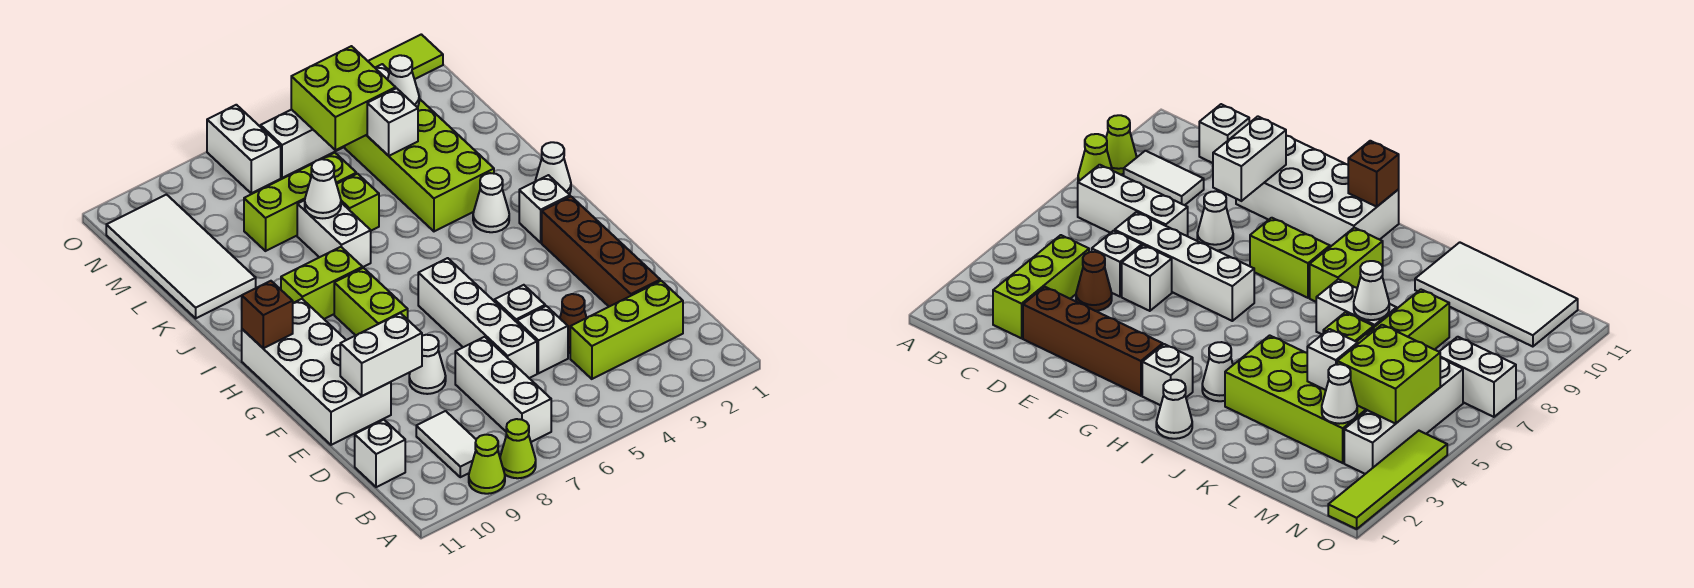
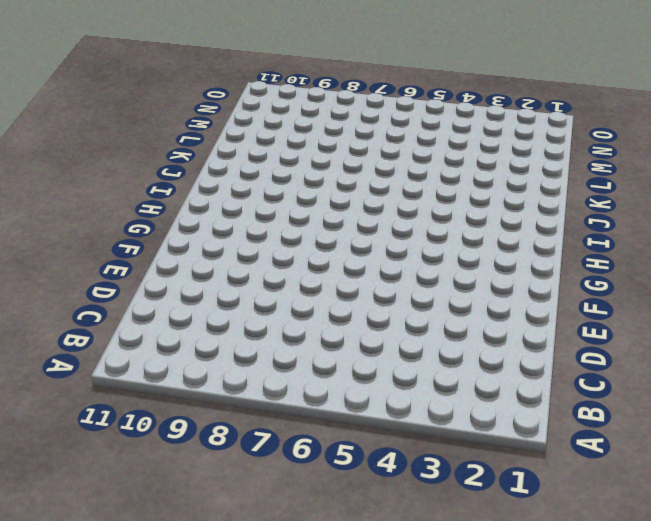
none -> lime 1x1 cone [500,419,536,478]
none -> lime 1x1 cone [469,435,505,494]
none -> white 1x3 brick [455,337,551,442]
none -> white 1x2 tile [416,411,476,477]

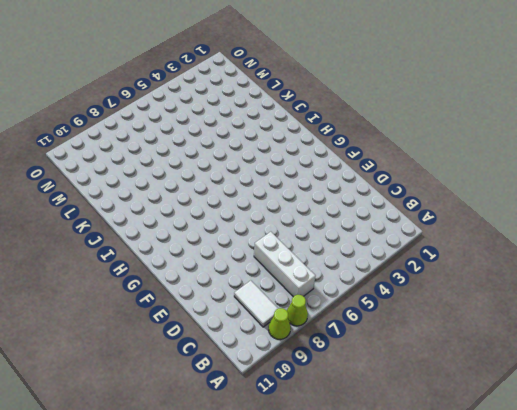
none -> lime 1x3 brick [570,281,683,379]
none -> white 1x1 brick [355,420,405,487]
none -> brown 1x4 brick [542,197,660,307]
none -> brown 1x1 cone [560,294,587,353]

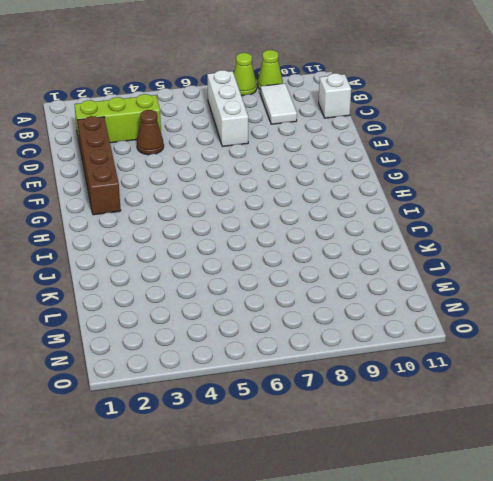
none -> white 1x1 brick [517,306,568,373]
none -> white 1x4 brick [418,258,537,378]
none -> white 1x1 brick [494,285,545,322]
none -> white 1x1 cone [409,335,446,394]

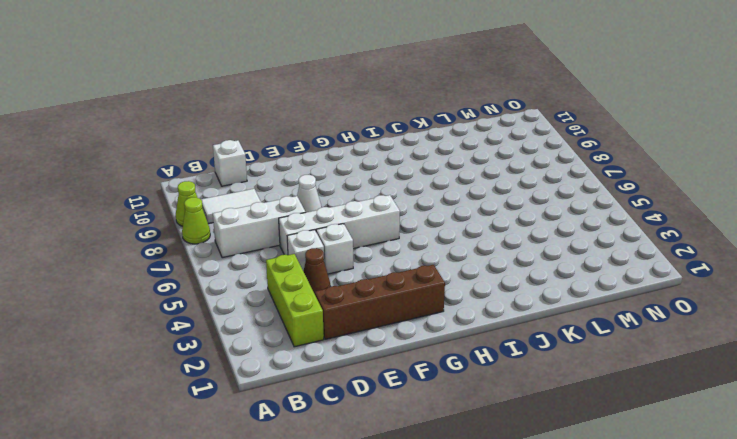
none -> white 2x4 brick [242,299,391,445]
none -> lime 1x2 brick [334,268,408,335]
none -> white 1x1 brick [519,175,570,243]
none -> white 1x1 cone [535,142,571,194]

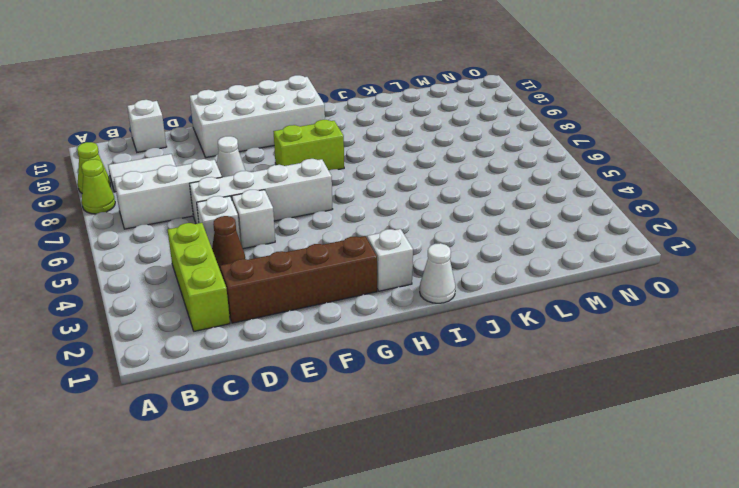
none -> white 1x1 cone [473,173,509,232]
none -> lime 1x2 brick [281,247,363,319]
none -> lime 2x4 brick [345,99,494,231]
none -> white 1x2 brick [297,200,371,267]

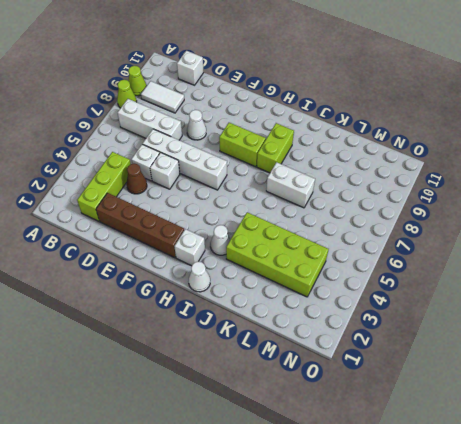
none -> white 2x4 brick [242,299,391,445]
none -> lime 1x1 brick [337,174,379,231]
none -> white 2x4 tile [106,195,256,318]
none -> lime 1x3 brick [244,153,356,251]

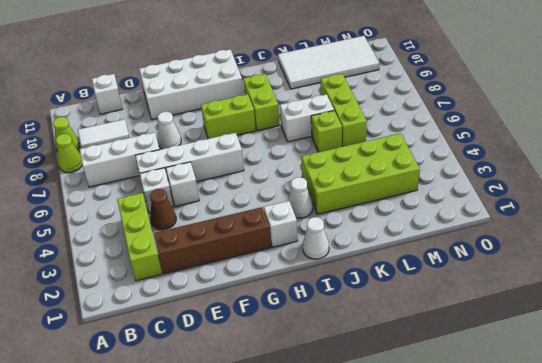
none -> white 1x4 brick [261,64,390,178]
none -> white 1x2 brick [207,105,281,193]
none -> lime 1x4 tile [368,34,443,79]
none -> white 1x2 brick [340,313,422,396]

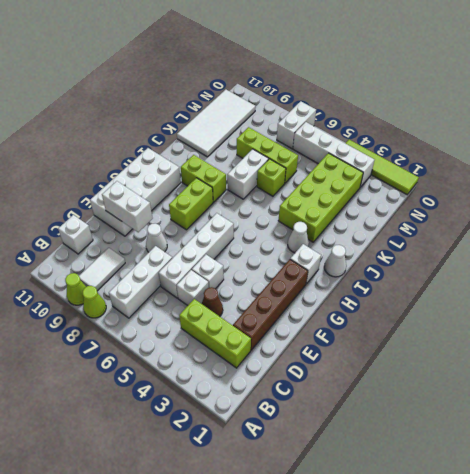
none -> brown 1x1 brick [242,281,293,348]
none -> white 1x1 cone [305,159,341,218]
none -> white 1x1 brick [367,88,418,156]
none -> white 1x1 cone [388,55,419,107]

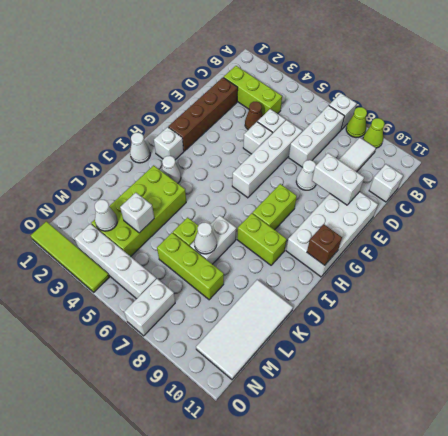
white 1x1 brick [329,93,357,130] -> none
none -> lime 2x2 brick [291,46,396,150]

